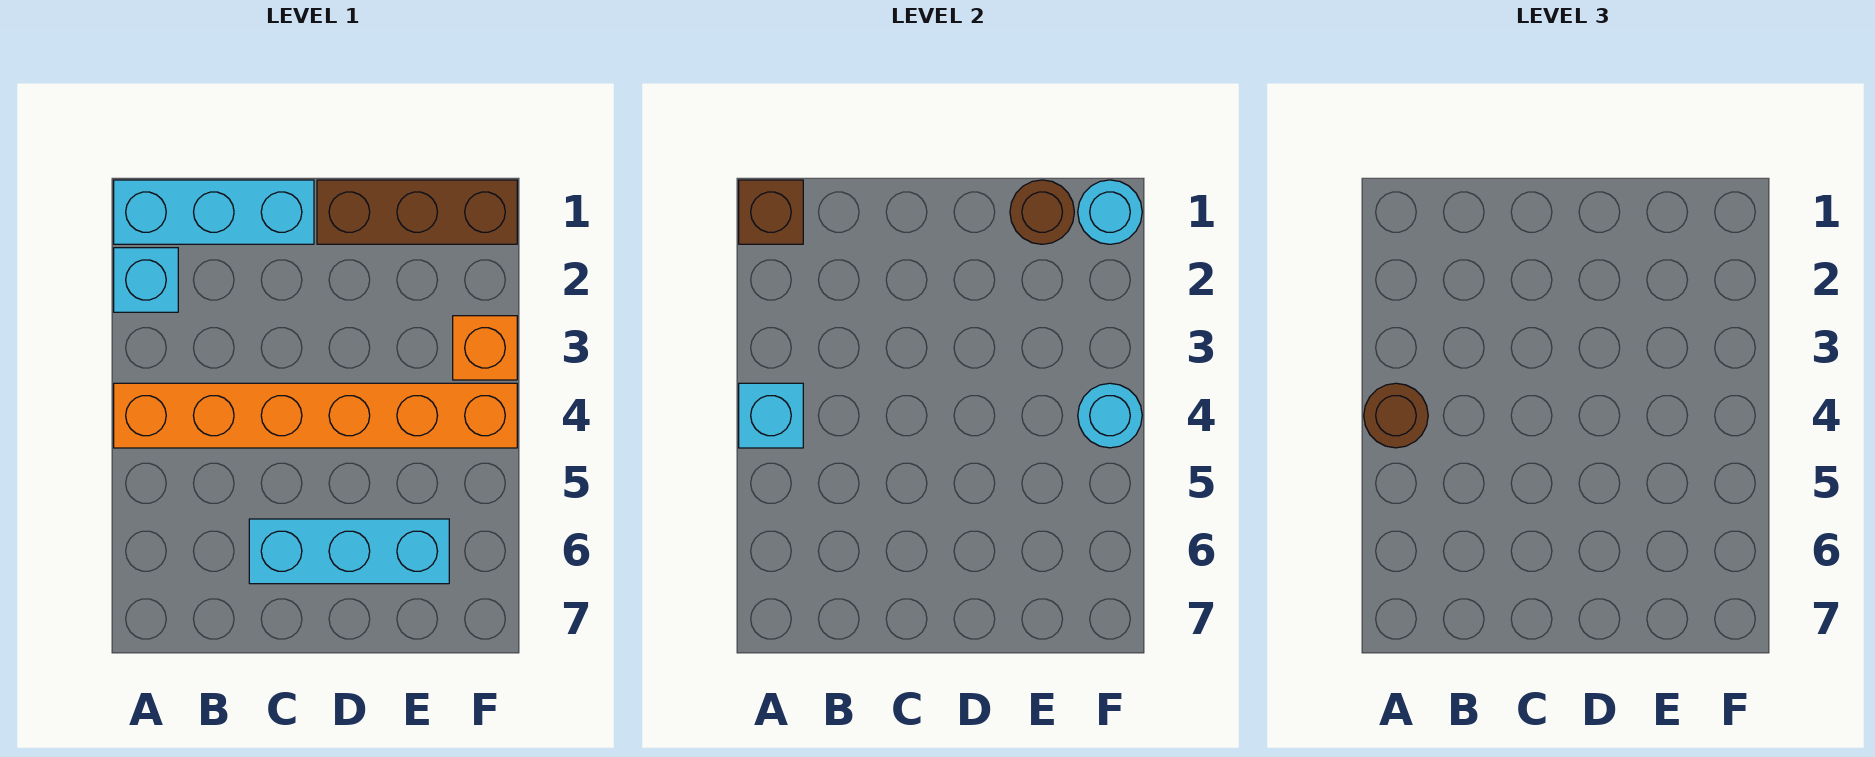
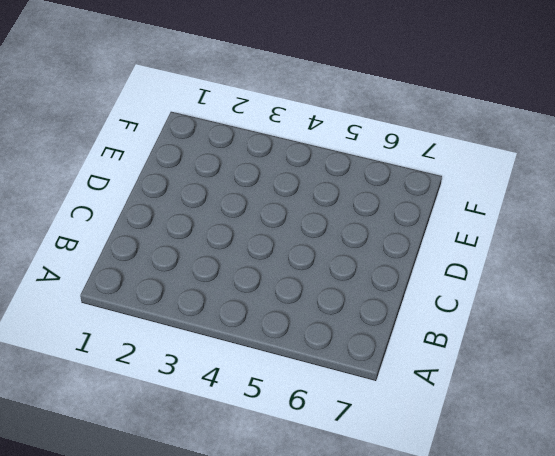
none -> cyan 1x3 brick [114,180,314,244]
none -> cyan 1x1 brick [114,248,178,312]
none -> orange 1x6 brick [114,383,517,448]

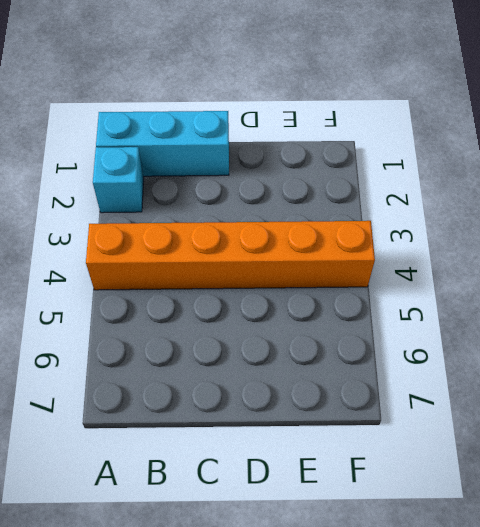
none -> cyan 1x3 brick [249,519,449,584]
none -> brown 1x3 brick [317,180,517,244]
none -> orange 1x1 brick [453,316,517,380]

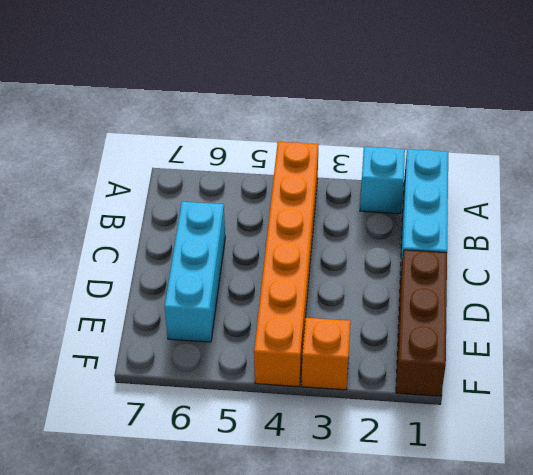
none -> brown 1x1 brick [739,180,803,244]
none -> cyan 1x1 brick [739,383,803,448]
none -> brown 1x1 round brick [1010,180,1074,244]

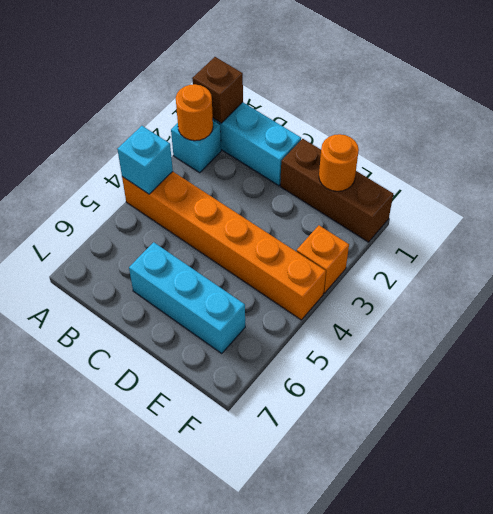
orange 1x1 round brick [176,84,213,141] -> none
orange 1x1 round brick [319,134,359,191] -> brown 1x1 round brick [1010,180,1074,244]
none -> cyan 1x1 round brick [1078,180,1142,244]
none -> cyan 1x1 round brick [1078,383,1142,448]
none -> brown 1x1 round brick [1364,383,1428,448]

